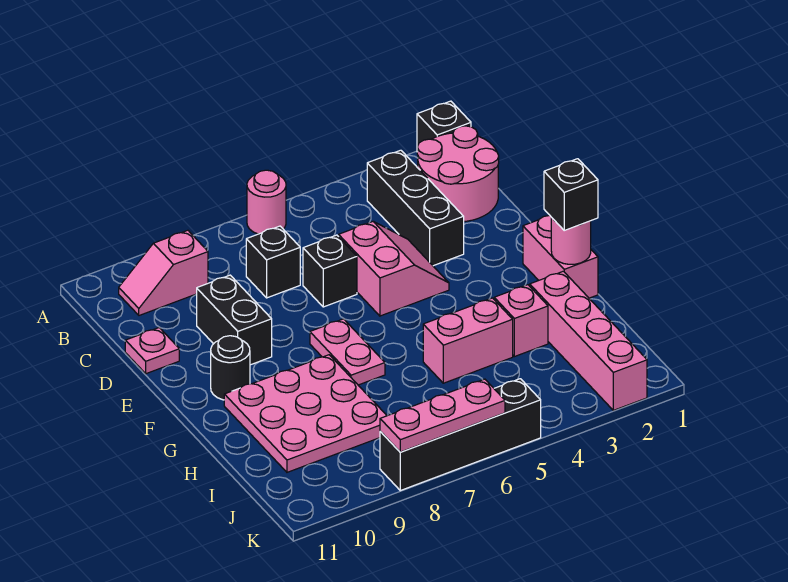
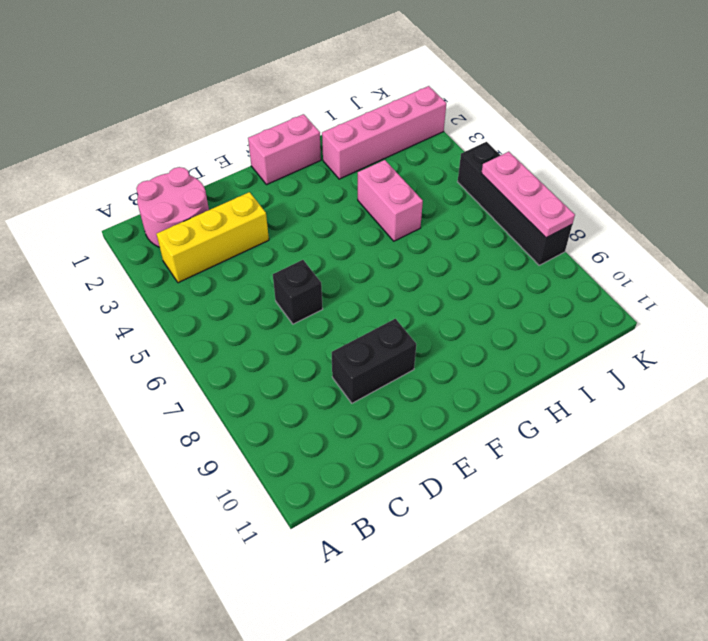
yellow 1x3 brick [157,192,269,283] -> black 1x3 brick [367,150,464,266]
none -> black 1x1 brick [417,101,471,147]
none -> pink 1x1 round brick [247,170,286,234]
none -> pink 1x2 slope [119,230,208,315]

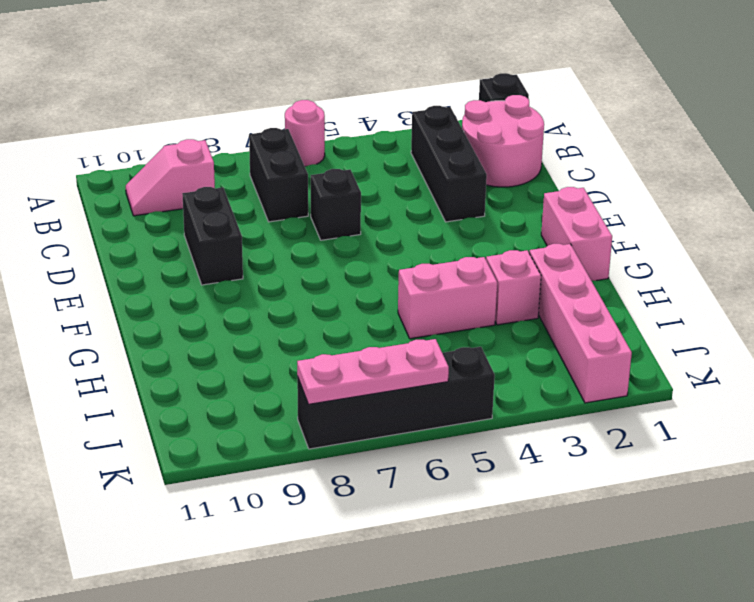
black 1x2 brick [249,128,308,222] -> black 1x1 brick [246,226,300,298]
none -> pink 2x2 slope [339,222,449,316]
none -> pink 1x1 plate [125,328,179,374]
none -> pink 1x2 plate [310,319,385,385]

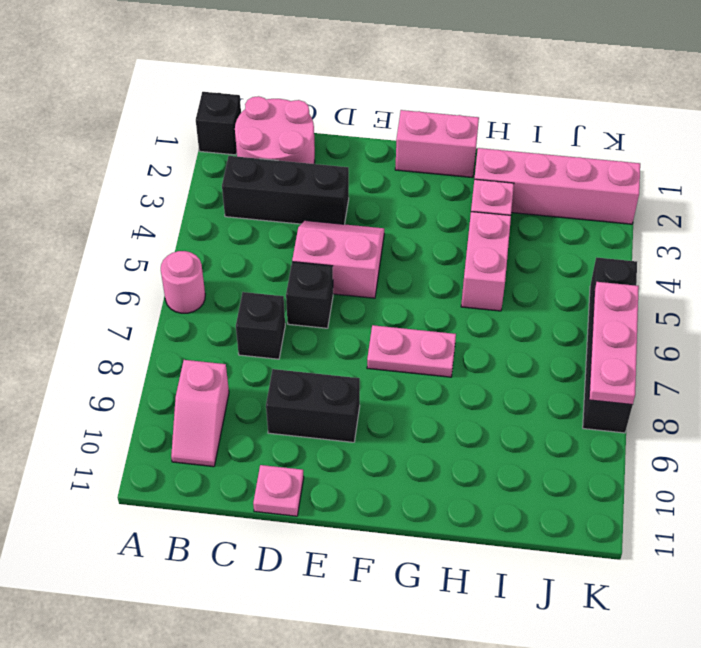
none -> black 1x1 round brick [211,336,250,400]
none -> pink 3x3 plate [224,355,387,472]
none -> pink 1x1 round brick [551,217,591,264]

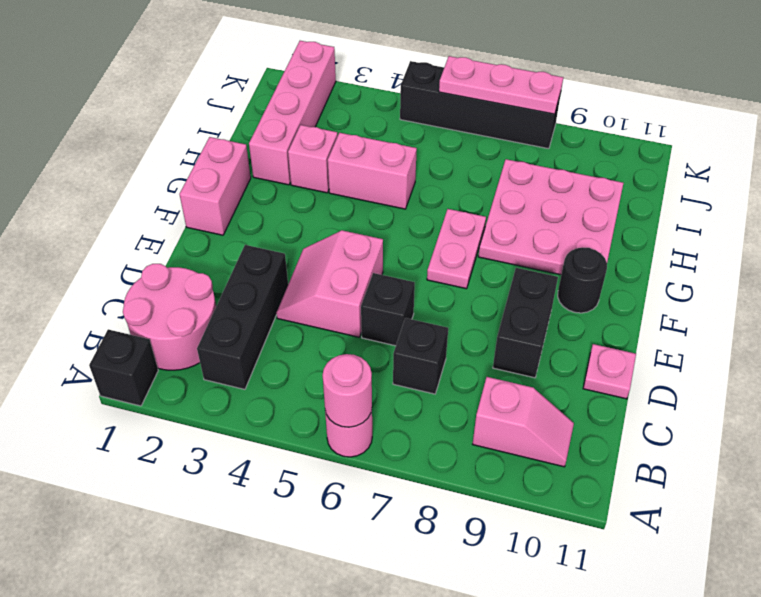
pink 1x1 round brick [323,354,372,427] -> pink 1x1 round brick moved to [551,217,591,264]
none -> black 1x1 brick [544,159,598,230]

